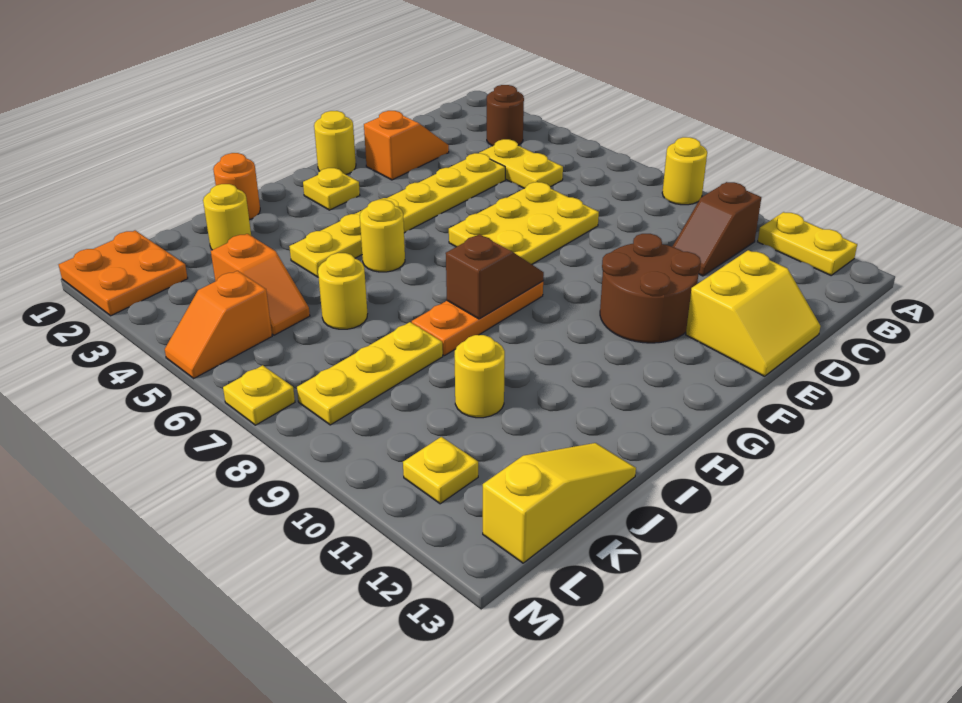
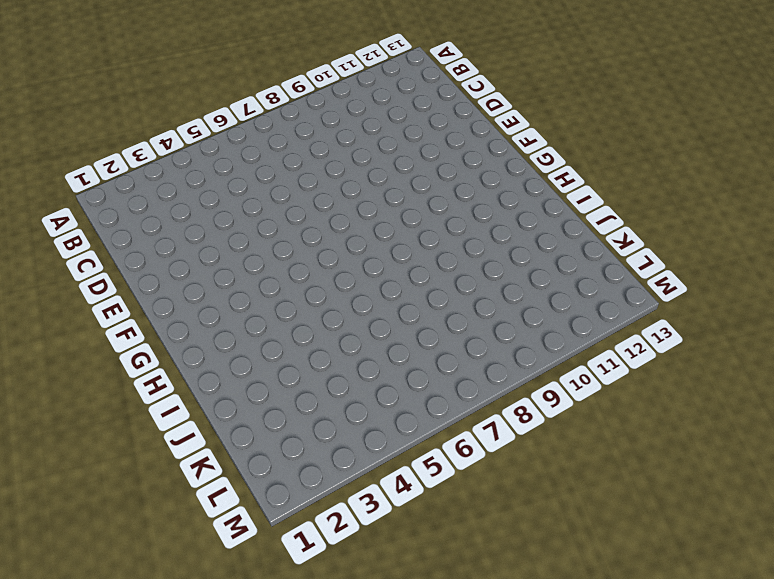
none -> yellow 1x1 round brick [662,137,707,205]
none -> yellow 1x2 plate [758,212,857,275]
none -> brown 1x1 round brick [487,85,524,146]

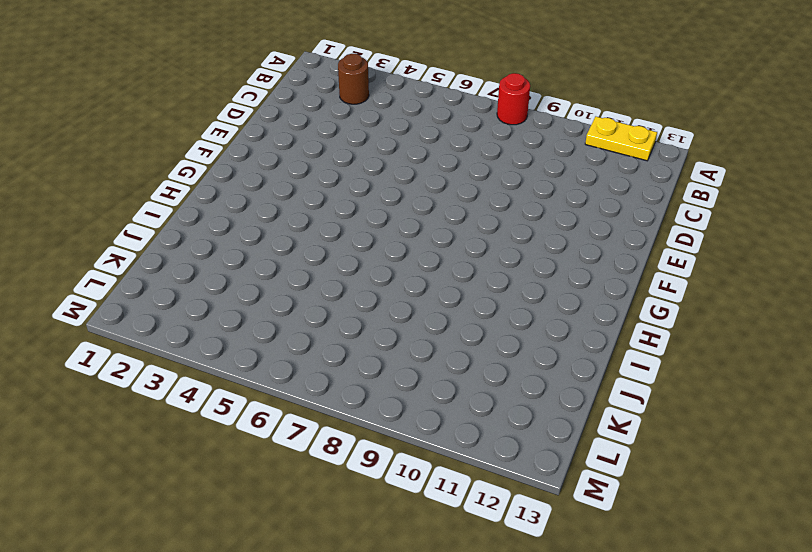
red 1x1 round brick [497,73,530,125] -> yellow 1x1 round brick [662,137,707,205]
none -> brown 1x2 slope [672,182,761,276]
none -> yellow 1x2 plate [479,139,563,188]
none -> orange 1x2 slope [364,111,449,180]

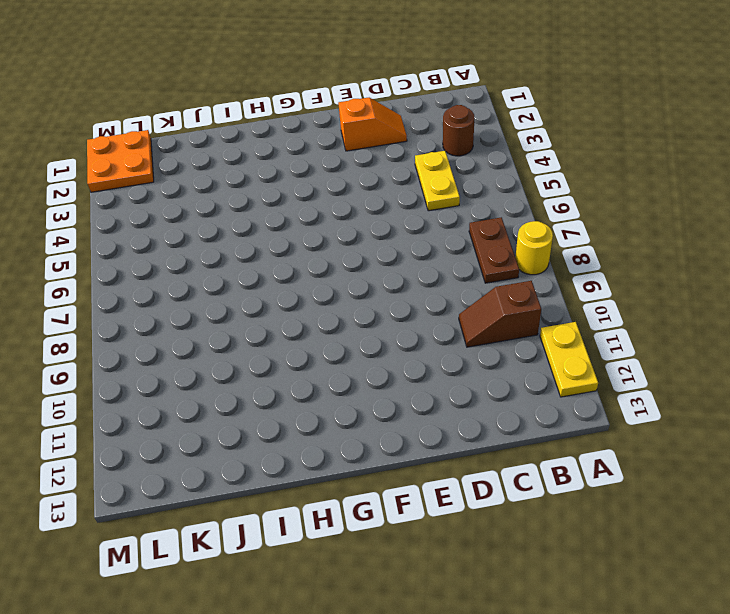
brown 1x2 plate [469,217,519,283] -> none
none -> yellow 1x6 plate [289,153,505,277]
none -> yellow 2x3 plate [449,182,599,264]
none -> yellow 2x2 slope [686,250,821,376]

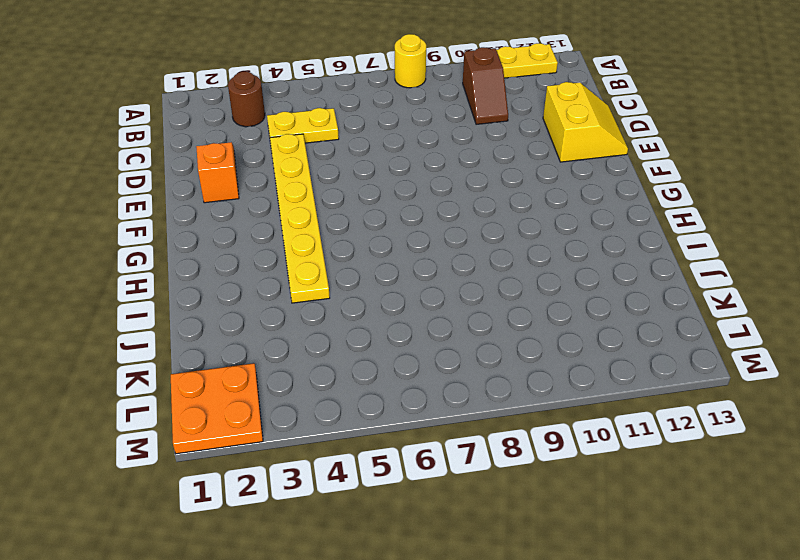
none -> yellow 2x3 plate [449,182,599,264]
none -> brown 2x2 round brick [600,234,701,343]
none -> yellow 1x1 round brick [314,111,356,174]

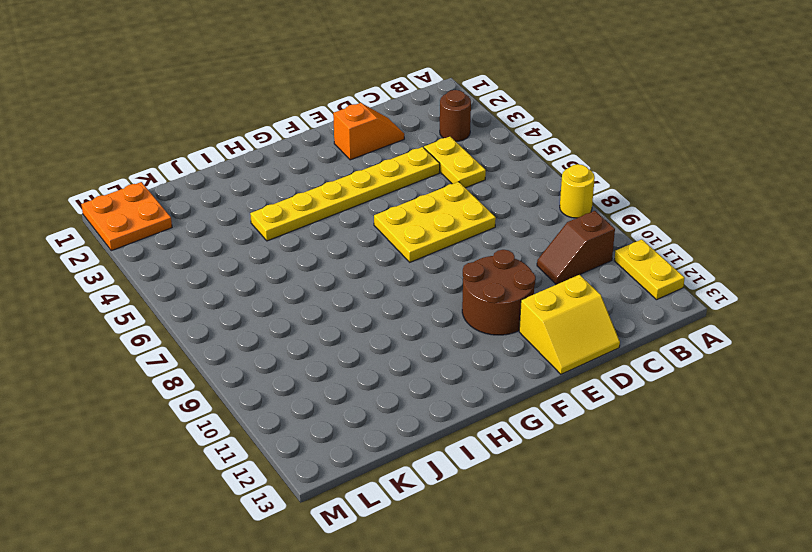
none -> yellow 1x1 round brick [314,111,356,174]
none -> yellow 1x1 plate [303,168,360,210]
none -> orange 1x3 plate [412,281,543,356]

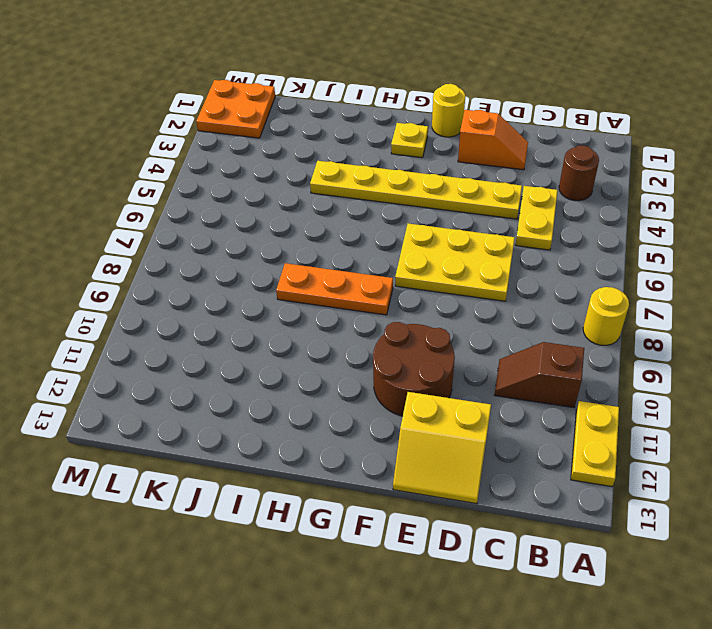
none -> yellow 1x1 round brick [360,200,405,272]
none -> orange 1x1 round brick [213,153,260,220]
none -> yellow 1x1 round brick [203,184,251,250]

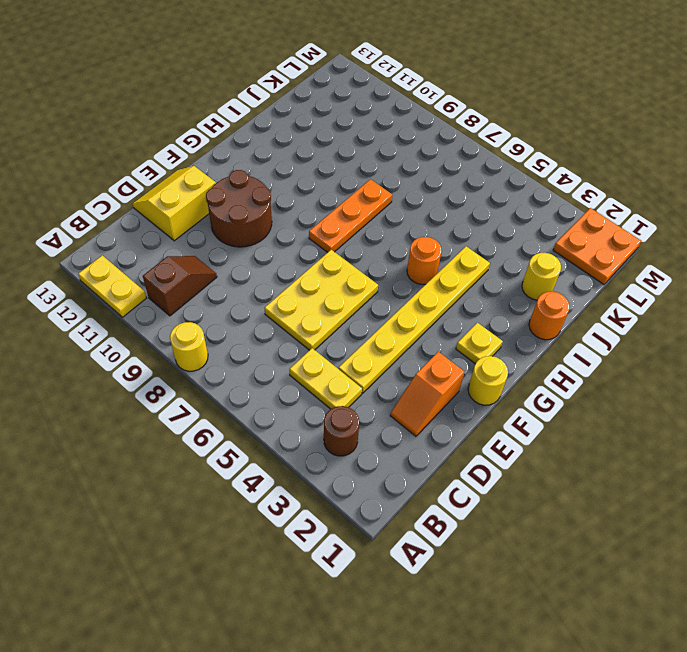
orange 1x1 round brick [407,237,442,284] -> yellow 1x1 round brick [360,200,405,272]
none -> yellow 1x1 round brick [318,253,367,329]
none -> yellow 1x3 plate [297,322,443,425]
none -> yellow 1x1 round brick [455,335,505,418]

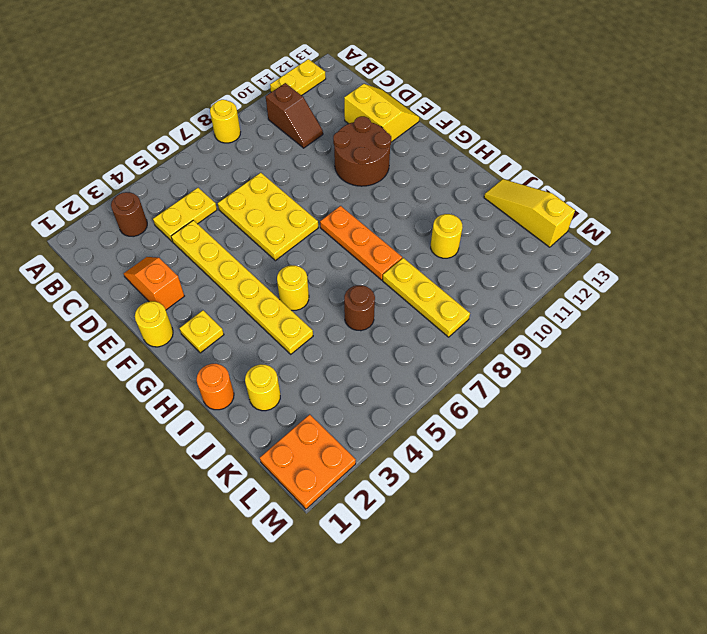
brown 1x1 round brick [344,285,375,331] -> yellow 1x1 round brick [318,253,367,329]
none -> orange 1x2 slope [211,234,310,335]
none -> orange 1x2 slope [165,271,272,378]
none -> yellow 1x1 plate [403,437,478,504]

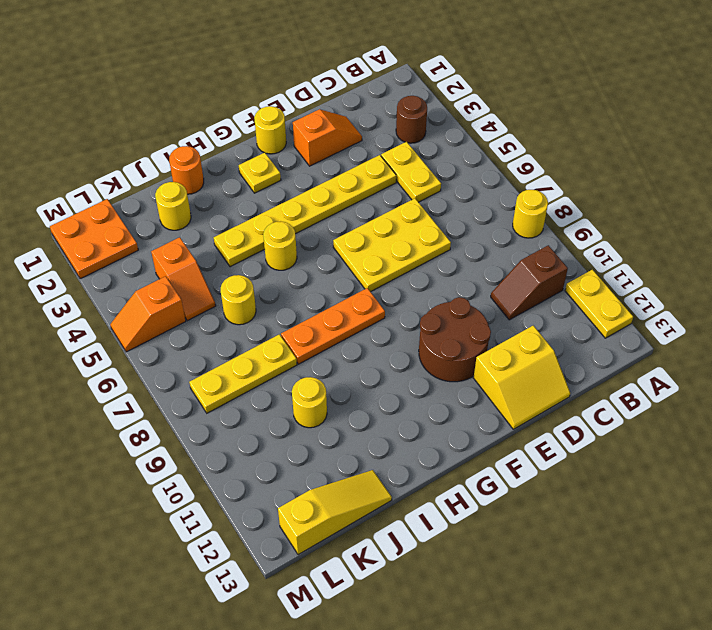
none -> yellow 1x1 plate [403,437,478,504]
none -> yellow 1x1 plate [223,365,295,425]
none -> brown 1x2 slope [446,234,544,319]

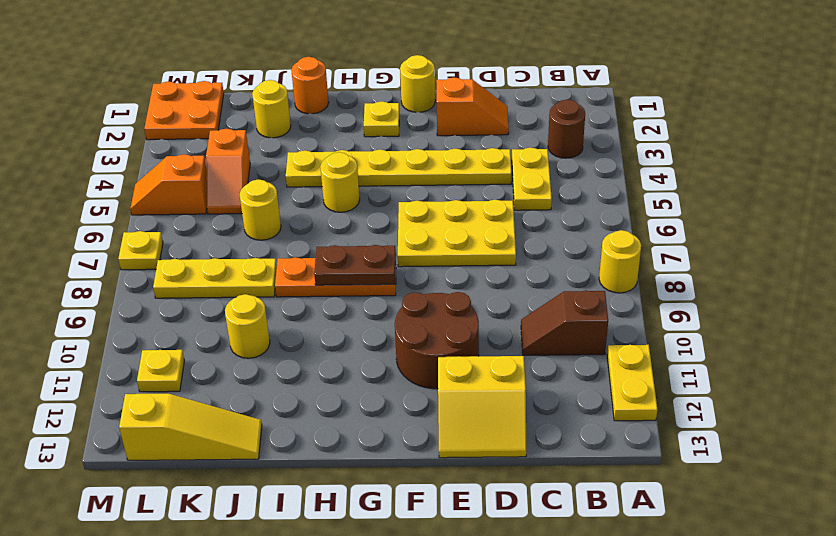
brown 1x2 plate [314,245,396,285] -> brown 1x2 slope [446,234,544,319]

